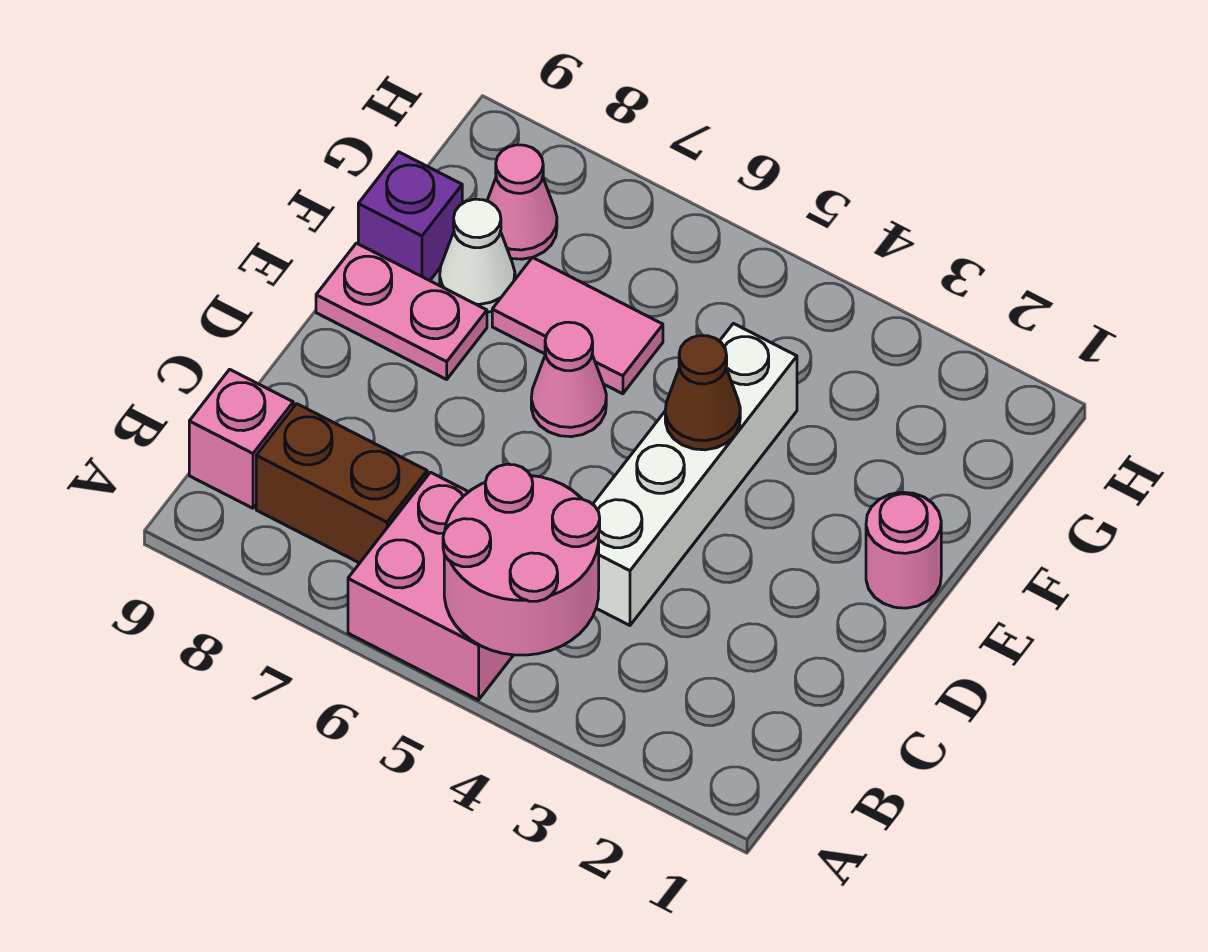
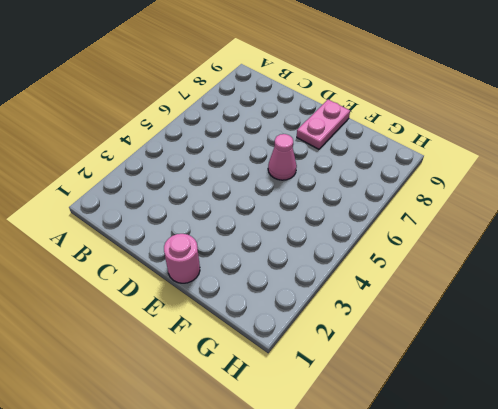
none -> pink 2x2 brick [348,472,513,700]
none -> brown 1x2 brick [256,404,427,563]
none -> pink 1x1 brick [189,369,293,508]

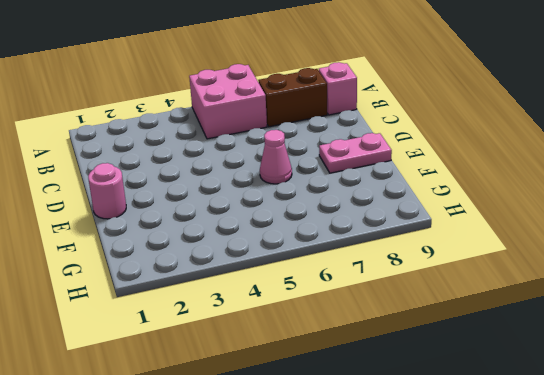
none -> white 1x4 brick [593,323,797,625]
none -> pink 1x2 tile [492,257,663,394]
none -> white 1x1 cone [440,199,515,312]

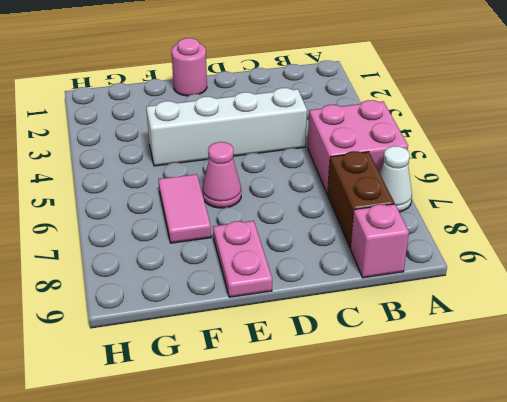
white 1x1 cone [380,146,412,212] -> white 1x1 cone moved to [440,199,515,312]
none -> purple 1x1 brick [358,152,462,281]
none -> pink 1x1 cone [487,145,557,259]
none -> pink 2x2 round brick [443,464,600,655]

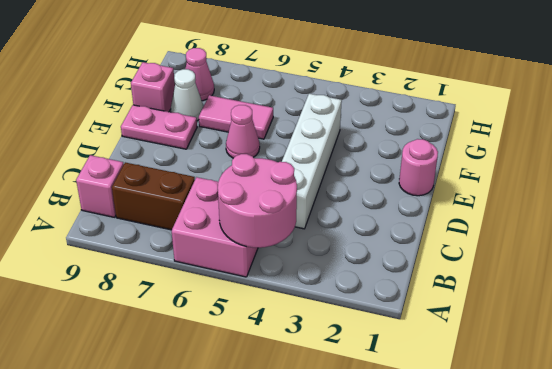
pink 1x1 brick [131,62,175,112] -> purple 1x1 brick [358,152,462,281]
none -> brown 1x1 cone [665,336,740,450]

